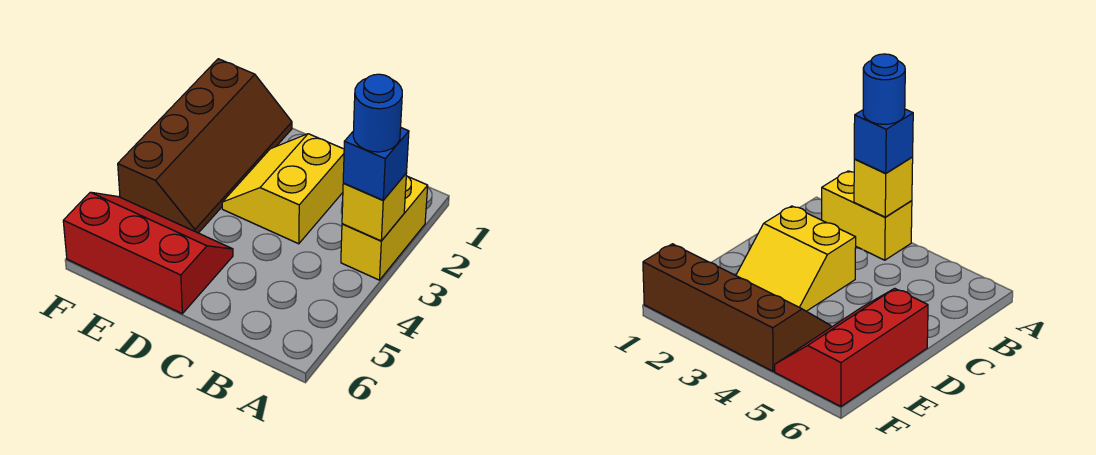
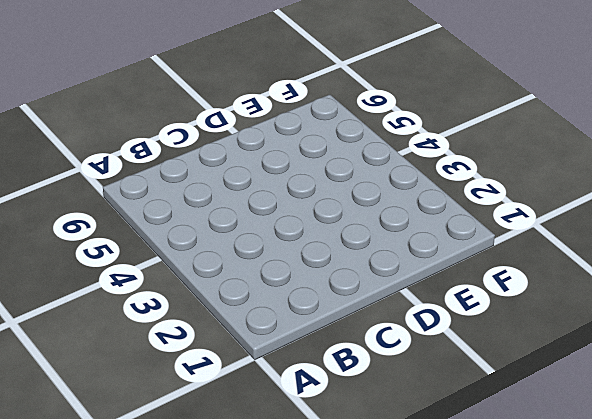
none -> yellow 1x2 brick [341,176,428,280]
none -> yellow 2x2 slope [222,134,344,244]

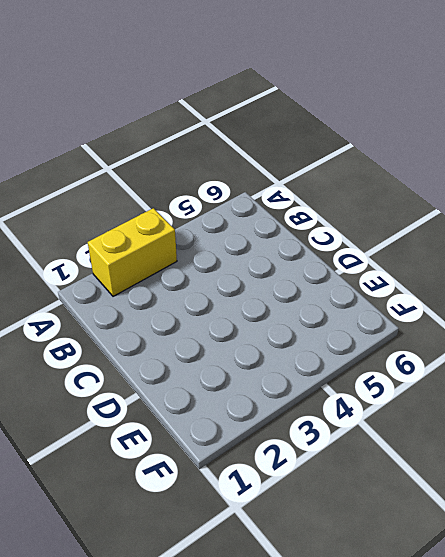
none -> yellow 2x2 slope [222,134,344,244]
none -> red 2x3 slope [63,192,233,314]

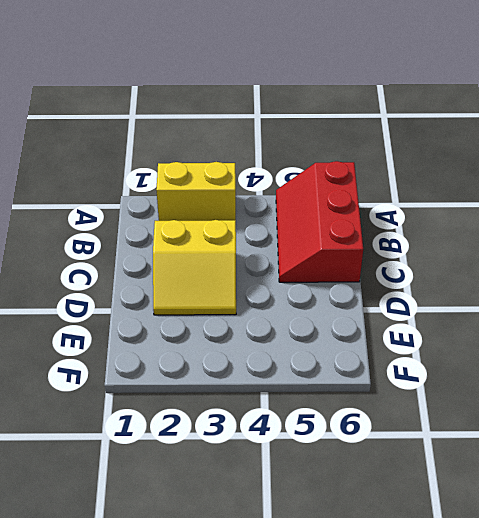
red 2x3 slope [276,161,363,282] -> red 2x3 slope moved to [63,192,233,314]
none -> brown 2x4 slope [118,59,292,233]
none -> yellow 1x1 brick [342,173,407,241]

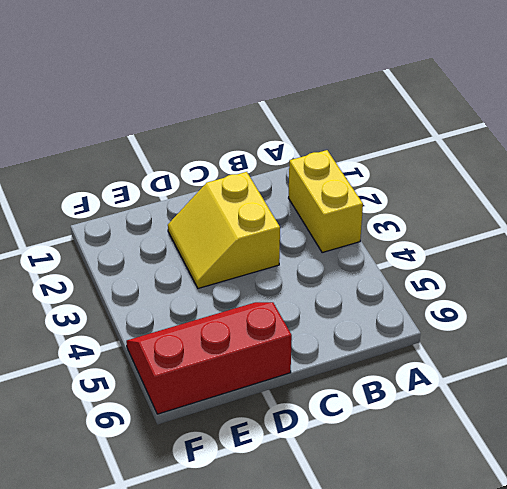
none -> brown 2x4 slope [118,59,292,233]
none -> yellow 1x1 brick [342,173,407,241]

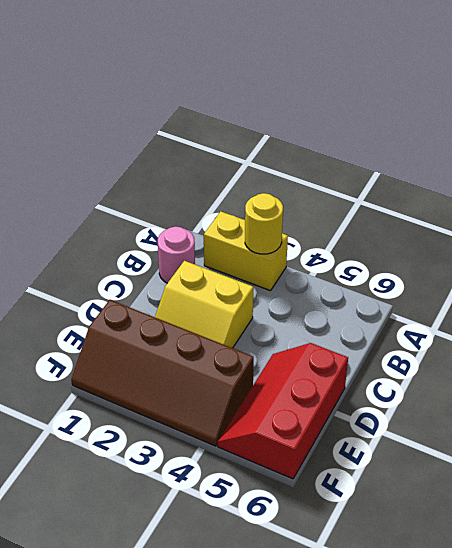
yellow 1x1 round brick [245,193,283,254] -> yellow 1x1 brick [342,173,407,241]
pink 1x1 round brick [158,226,195,283] -> none
brown 2x4 slope [71,300,254,446] -> brown 2x4 slope turned to [118,59,292,233]
none -> blue 1x1 brick [343,128,409,200]
none -> blue 1x1 round brick [353,74,402,152]

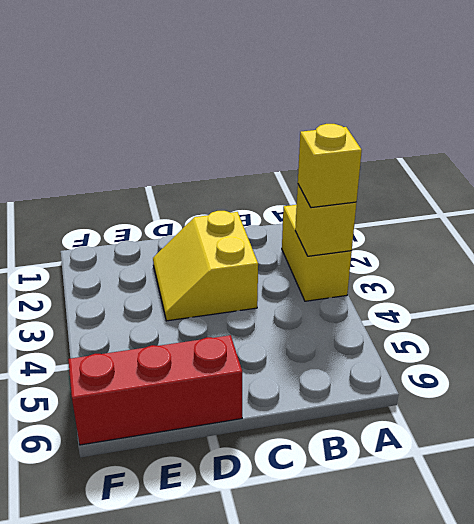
yellow 1x1 brick [298,124,362,208] -> blue 1x1 brick [343,128,409,200]
none -> brown 2x4 slope [118,59,292,233]
none -> blue 1x1 round brick [353,74,402,152]

